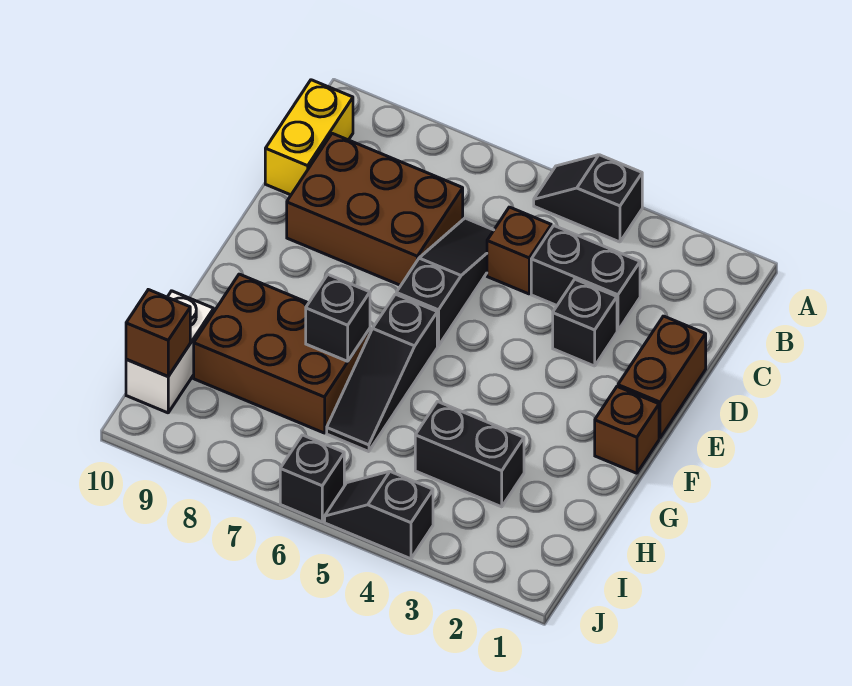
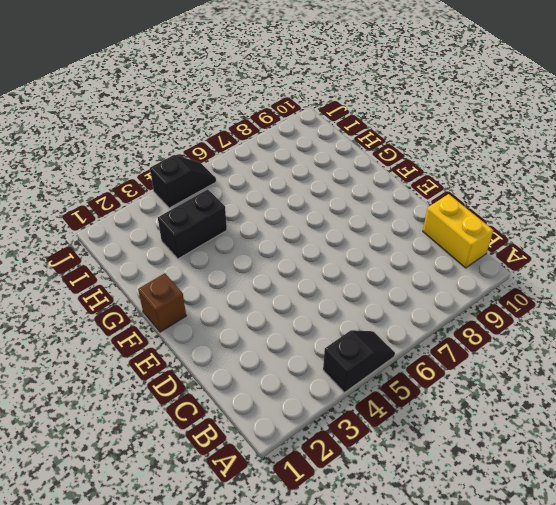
none -> black 1x2 brick [531,226,640,331]
none -> brown 1x1 brick [487,207,551,294]
none -> black 1x3 slope [396,218,494,346]

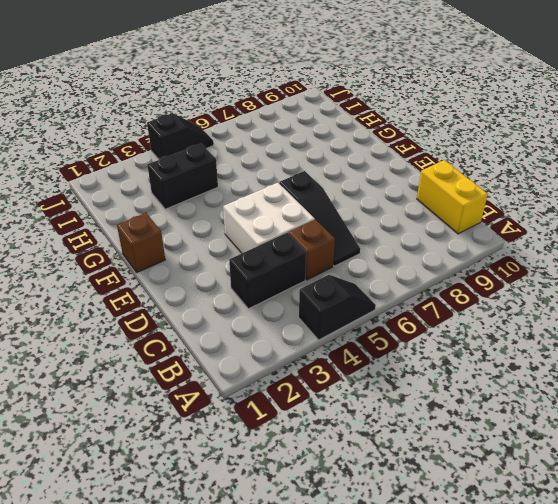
white 2x2 brick [223,183,315,253] -> none
none -> brown 2x3 brick [287,133,463,285]
none -> brown 1x2 brick [618,316,706,438]
none -> black 1x1 brick [553,279,617,366]

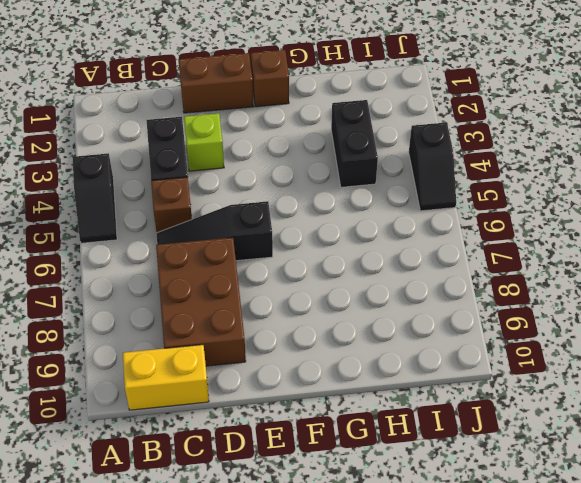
lime 1x1 brick [184,113,224,171] -> black 1x1 brick [553,279,617,366]
none -> black 1x3 slope [327,294,437,452]
none -> brown 2x3 brick [194,274,370,433]
none -> white 1x2 brick [126,291,214,413]

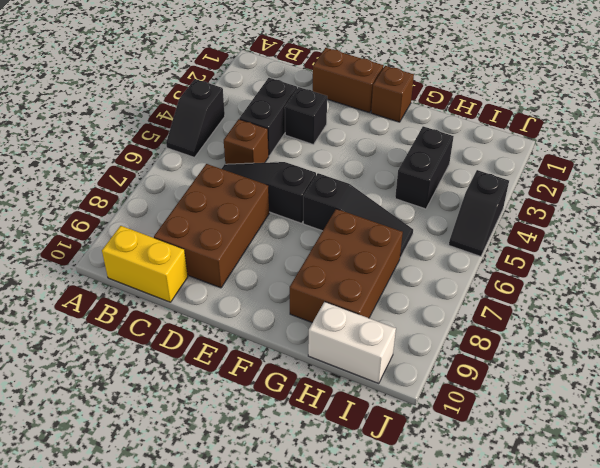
none -> black 1x1 brick [280,435,344,522]
none -> black 1x1 brick [306,275,370,361]
none -> brown 1x1 brick [126,290,190,376]

